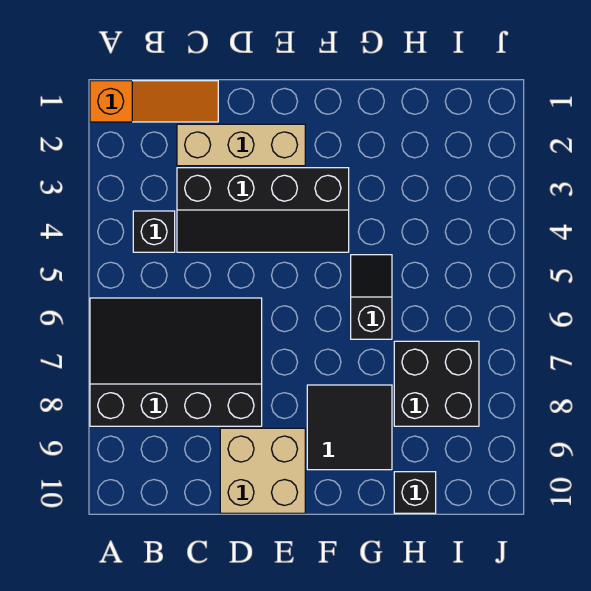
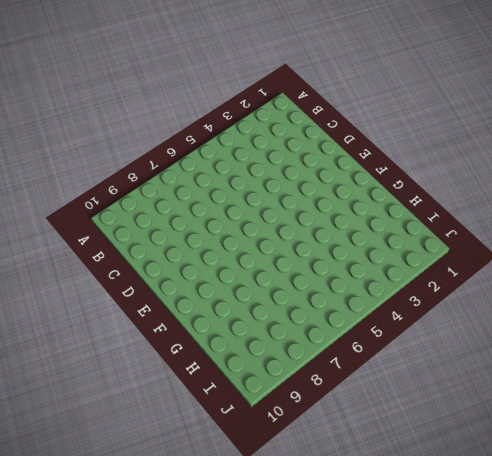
none -> orange 1x3 slope [90,81,218,122]
none -> black 3x4 slope [90,298,262,426]

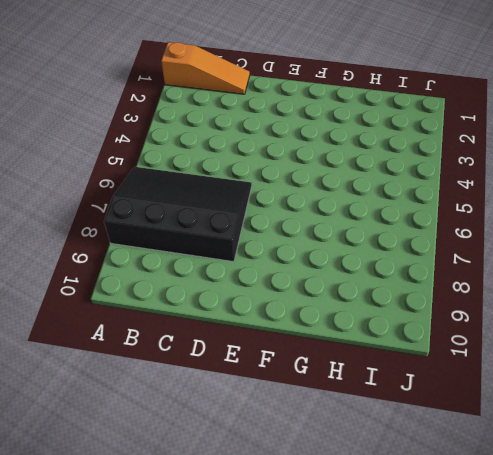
none -> black 1x1 brick [133,211,175,252]
none -> tan 1x3 brick [177,124,305,166]

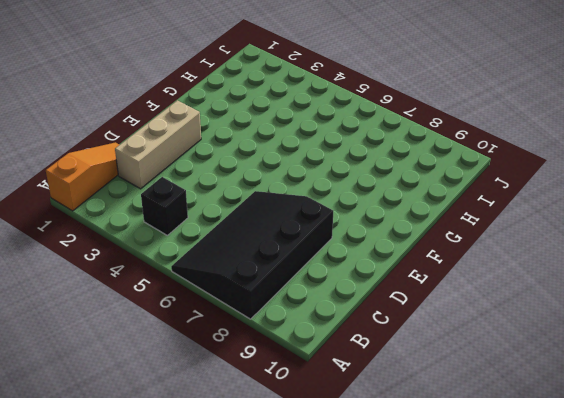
none -> black 2x4 slope [177,168,349,252]
none -> tan 2x2 brick [220,428,305,513]

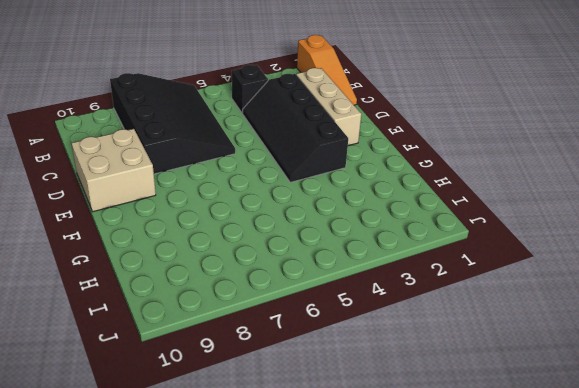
none -> black 2x2 tile [307,385,392,470]
none -> black 1x2 slope [351,255,392,339]

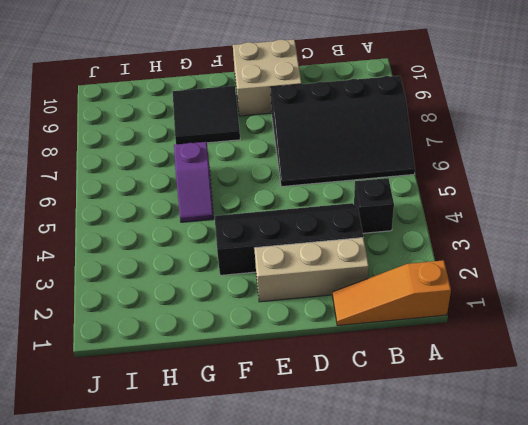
purple 1x2 slope [174,142,214,222] -> black 1x2 slope [351,255,392,339]
none -> black 2x2 brick [394,341,479,426]
none -> black 1x1 brick [394,472,436,513]

